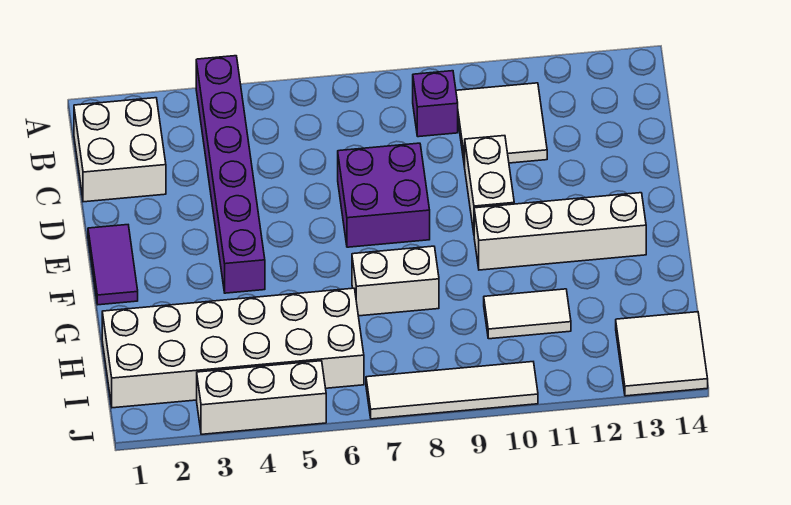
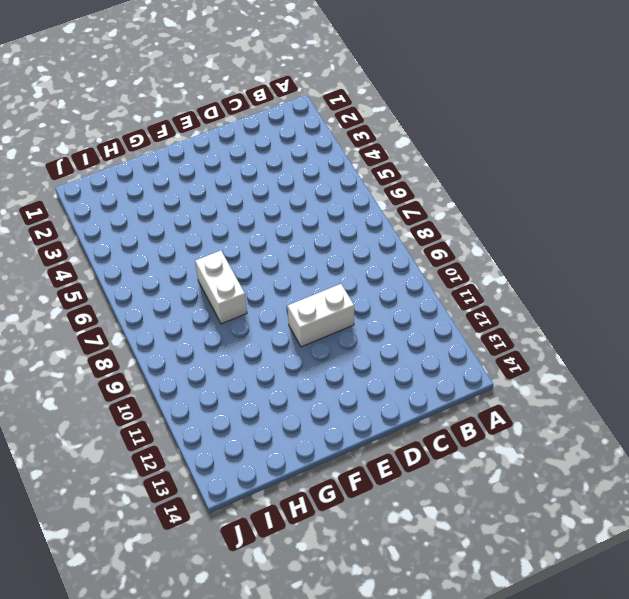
none -> purple 1x6 brick [196,56,265,293]
none -> white 2x2 brick [74,98,166,202]
none -> purple 1x1 brick [413,71,458,137]

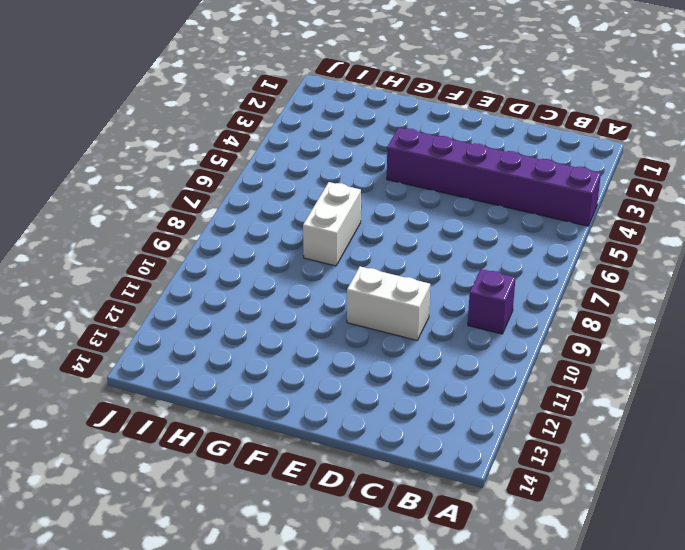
none -> white 2x2 brick [74,98,166,202]
none -> white 2x2 tile [456,83,547,167]
none -> purple 2x2 brick [338,143,430,247]

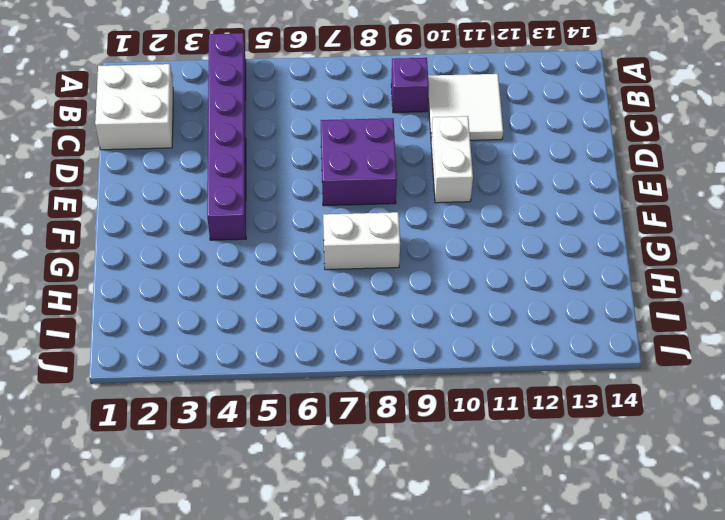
none -> purple 1x2 tile [88,225,138,305]
none -> white 1x4 brick [474,193,646,270]
none -> white 2x6 brick [102,288,364,408]

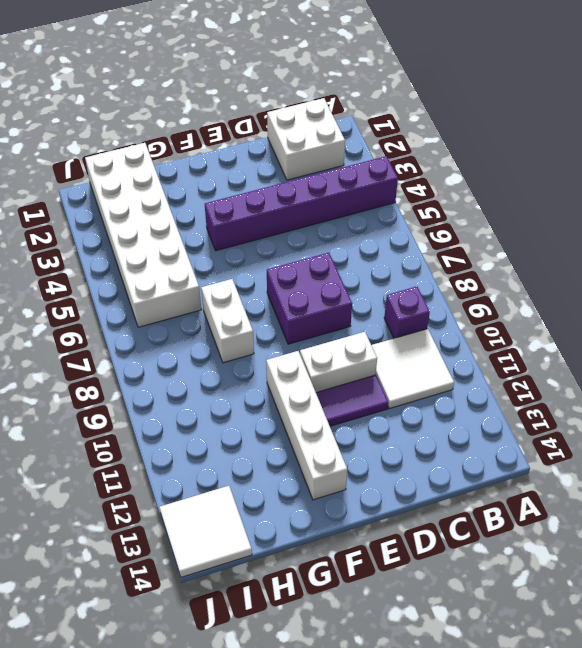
purple 1x2 tile [316,375,388,426] -> purple 1x2 tile moved to [88,225,138,305]
none -> white 1x2 tile [484,289,571,339]
none -> white 1x3 brick [197,361,326,434]
none -> white 1x4 tile [366,362,538,419]

